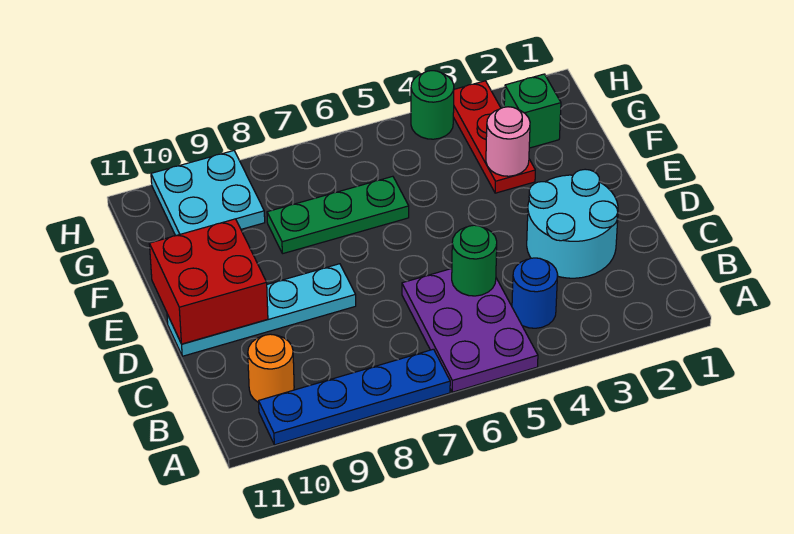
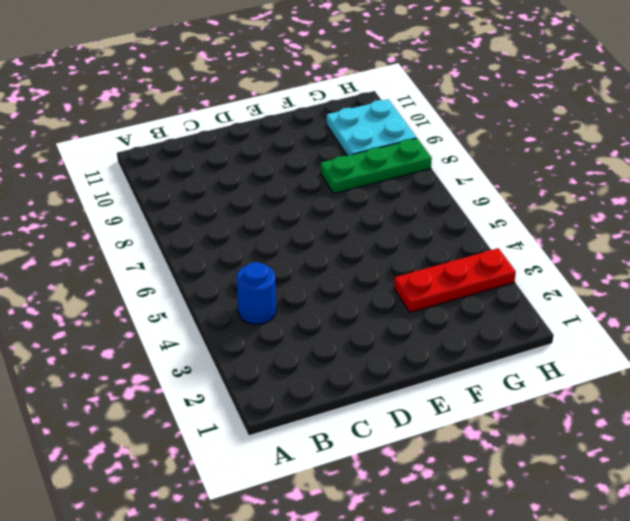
green 1x3 plate [321,138,432,193] -> green 1x3 plate turned to [267,176,409,254]
none -> purple 2x3 plate [402,269,538,392]
none -> blue 1x4 plate [259,349,450,445]
none -> orange 1x1 round brick [248,334,294,402]

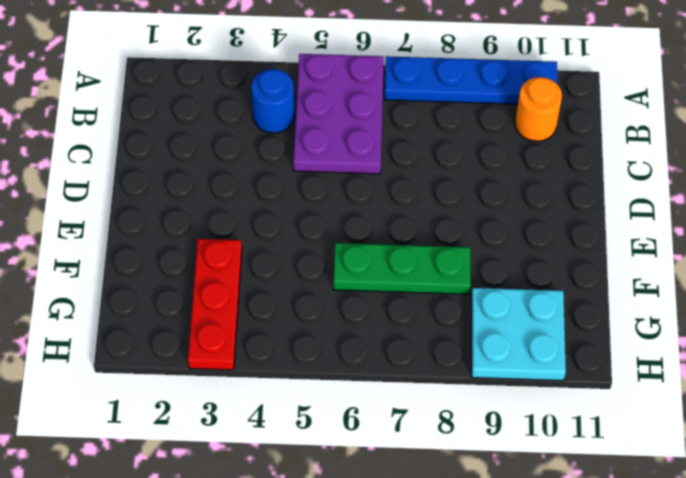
none -> cyan 2x2 round brick [527,169,618,278]
none -> cyan 1x4 plate [167,264,356,356]
none -> green 1x1 brick [504,74,561,148]

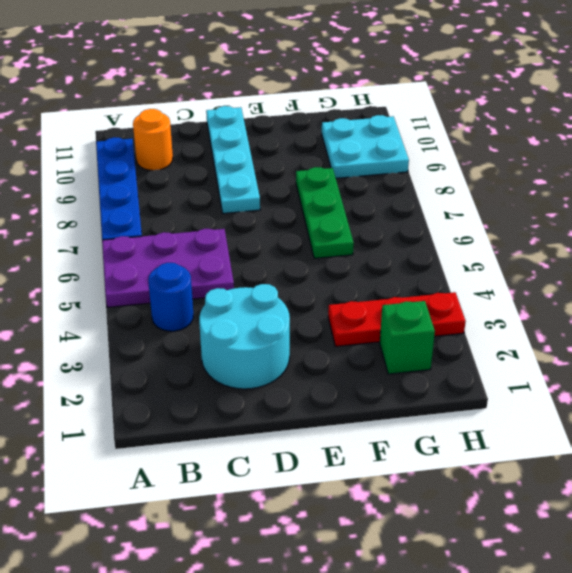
none -> green 1x1 round brick [411,71,454,139]
none -> green 1x1 round brick [452,225,497,296]
none -> red 2x2 brick [149,219,268,344]

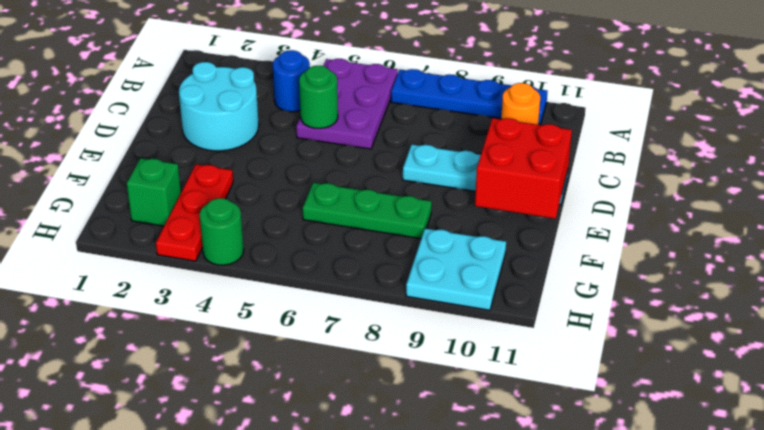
none -> pink 1x1 round brick [486,107,530,176]

